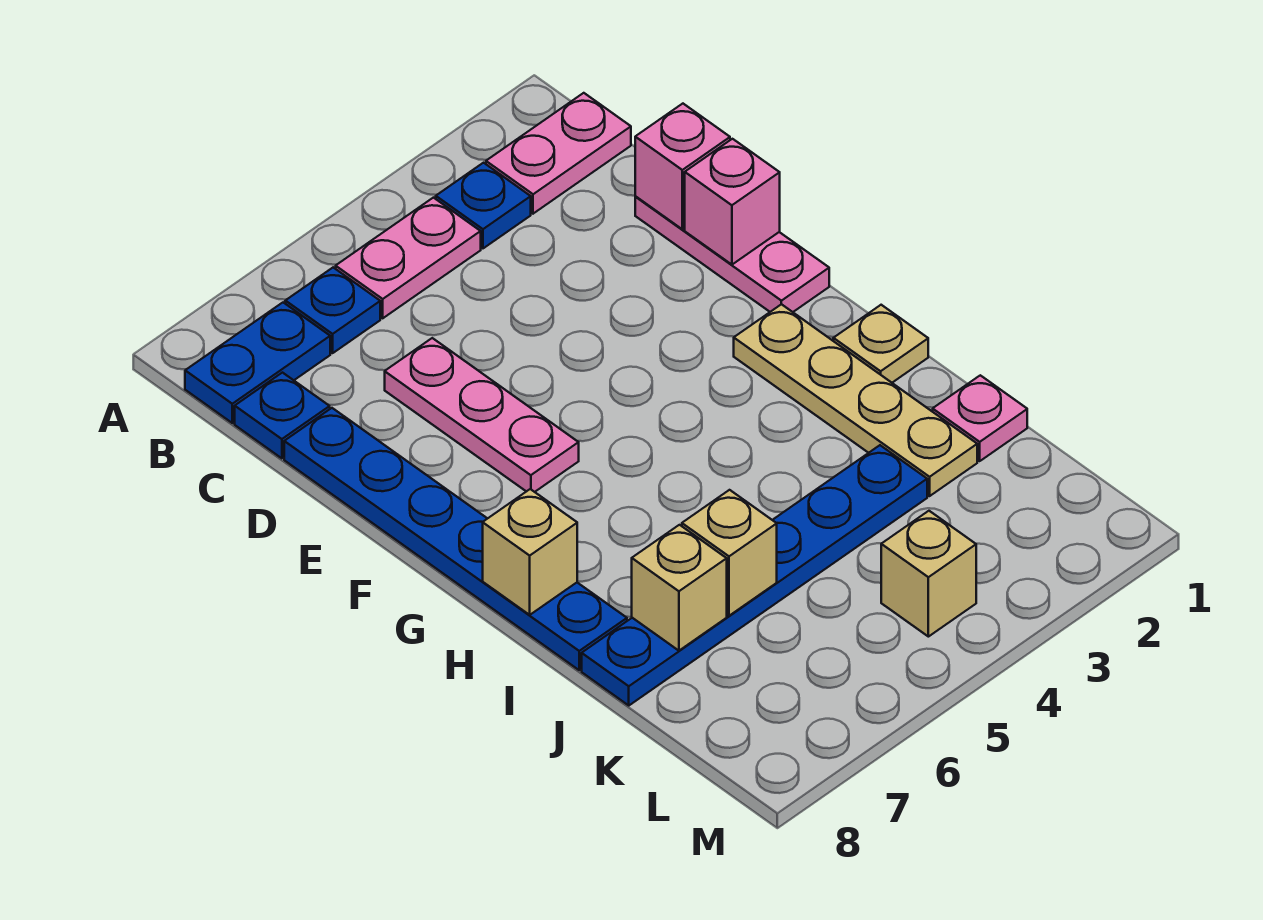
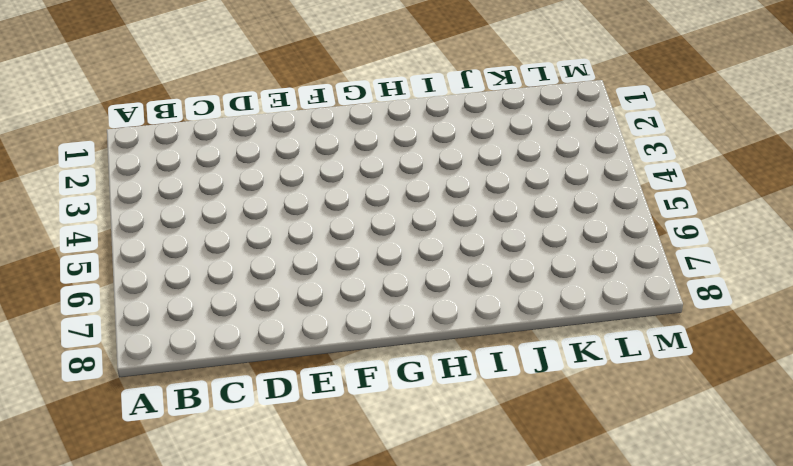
none -> pink 1x2 plate [486,93,631,214]
none -> blue 1x1 plate [436,163,531,248]
none -> pink 1x2 plate [336,198,481,318]

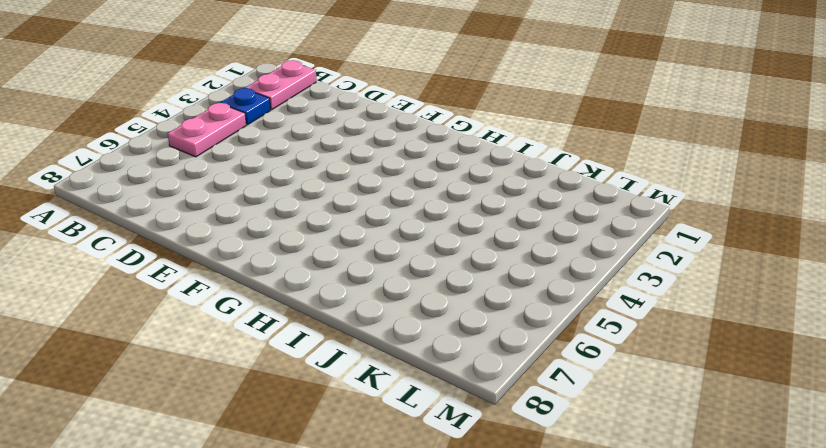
none -> blue 1x1 plate [285,267,380,353]
none -> blue 1x2 plate [185,302,330,423]
none -> blue 1x1 plate [235,373,330,458]

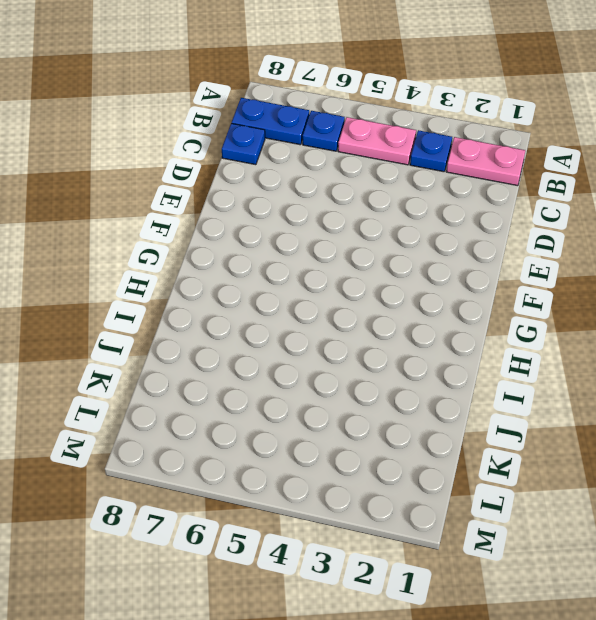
none -> pink 1x3 plate [635,196,829,312]
none -> pink 1x3 plate [385,338,579,492]
none -> blue 1x6 plate [284,408,627,670]

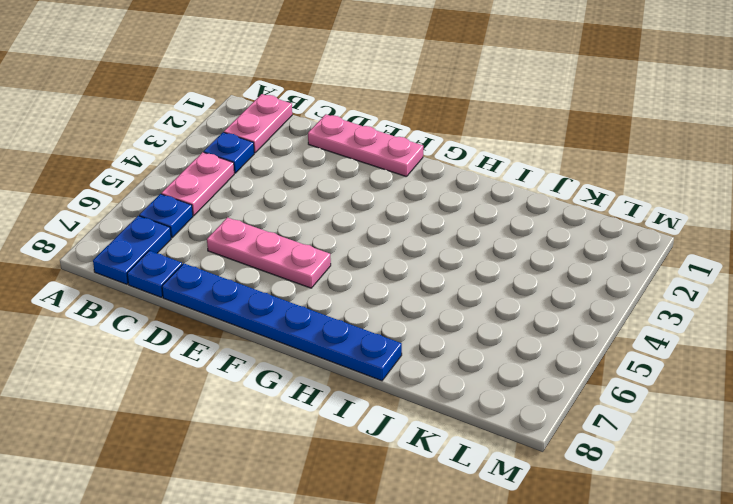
none -> tan 1x4 plate [734,304,977,496]
none -> tan 1x1 plate [833,305,928,383]
none -> pink 1x1 plate [933,375,1027,461]

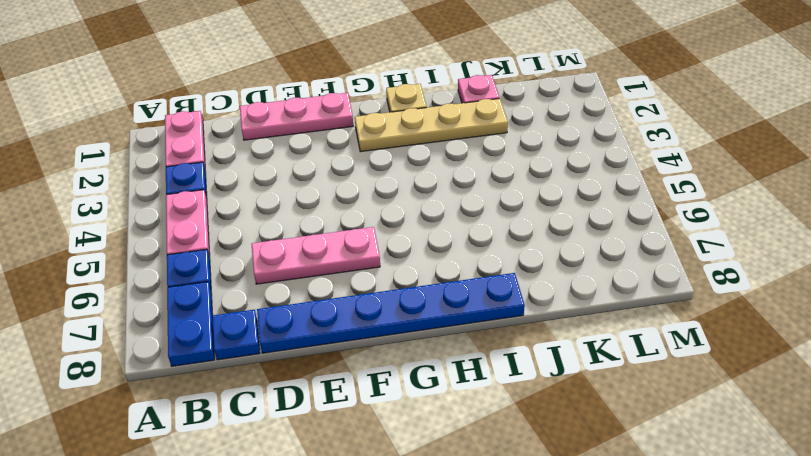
none -> blue 1x6 plate [582,445,927,705]
none -> tan 1x1 brick [881,511,976,637]
none -> pink 1x1 brick [635,104,730,229]

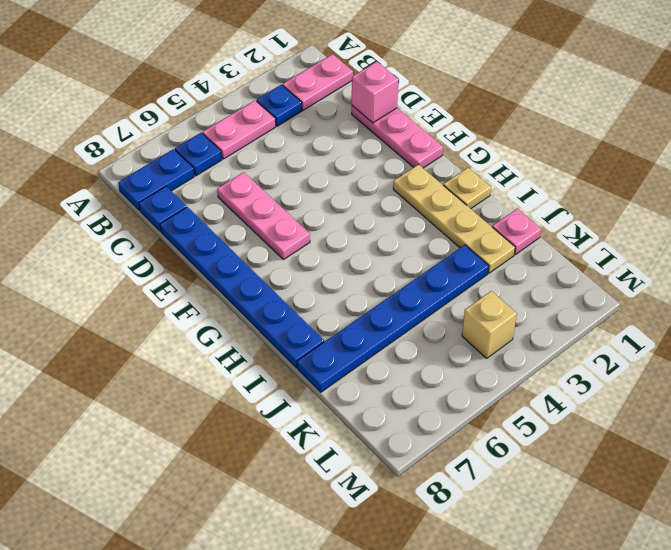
none -> pink 1x1 brick [685,139,780,265]
none -> tan 1x1 brick [483,489,577,615]
none -> tan 1x1 brick [682,490,777,616]

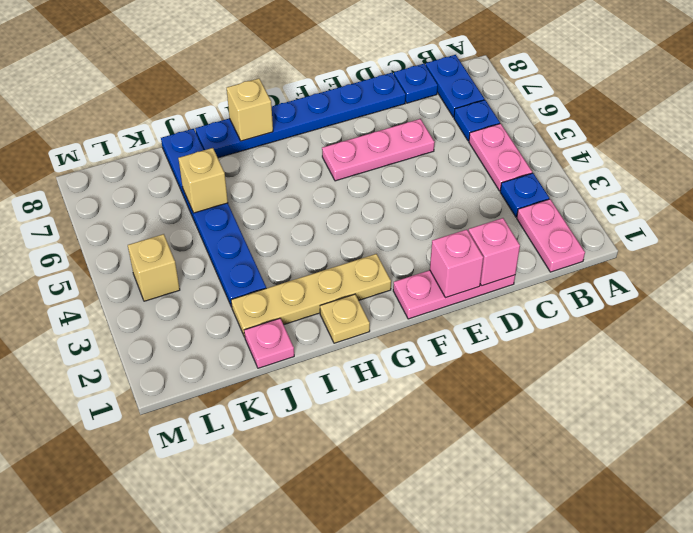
none -> tan 1x1 brick [632,525,727,651]

